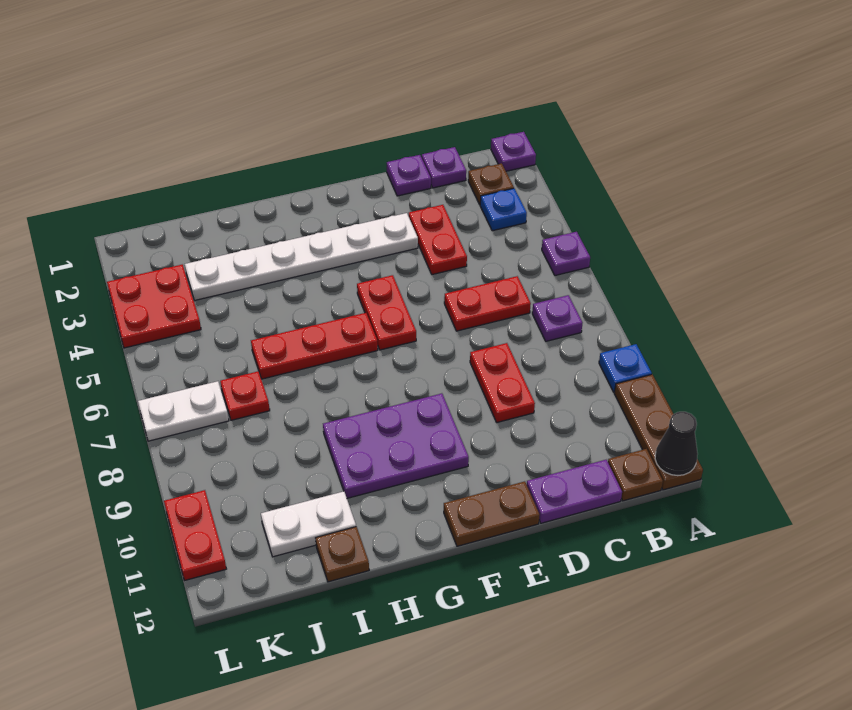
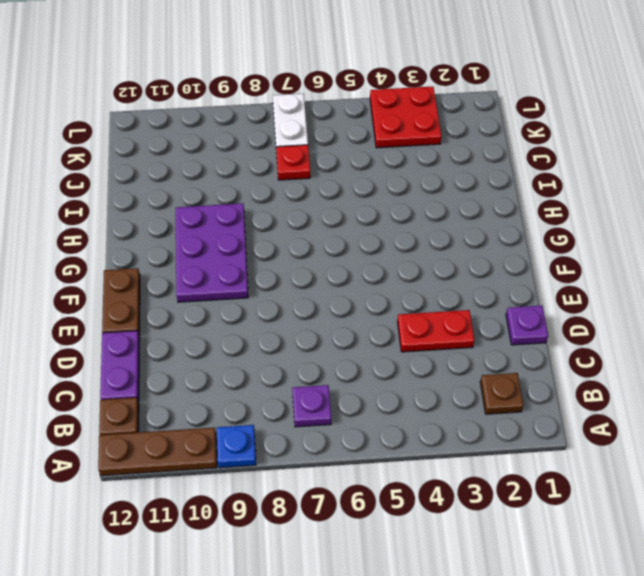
none -> purple 1x1 plate [491,132,536,171]
none -> purple 1x1 plate [542,232,590,275]
none -> blue 1x1 plate [480,188,527,231]

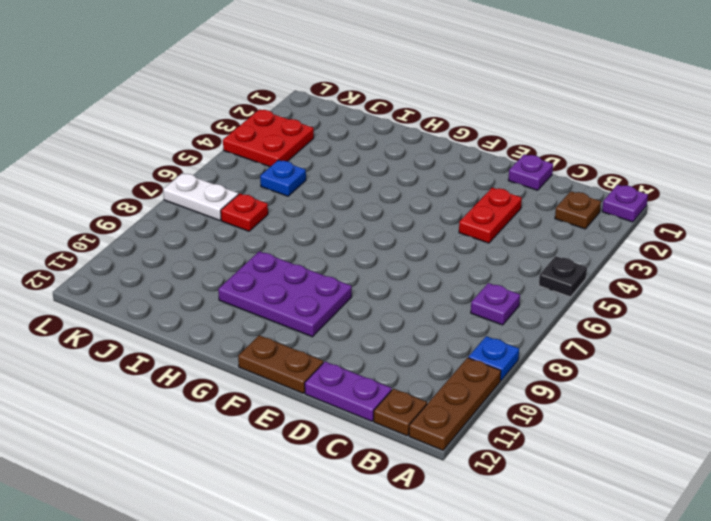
black 1x1 plate [539,256,587,297] -> purple 1x1 plate [542,232,590,275]
blue 1x1 plate [260,160,306,196] -> blue 1x1 plate moved to [480,188,527,231]
none -> purple 1x1 plate [422,147,466,188]
none -> red 1x2 plate [444,276,531,331]
none -> red 1x2 plate [470,343,535,422]

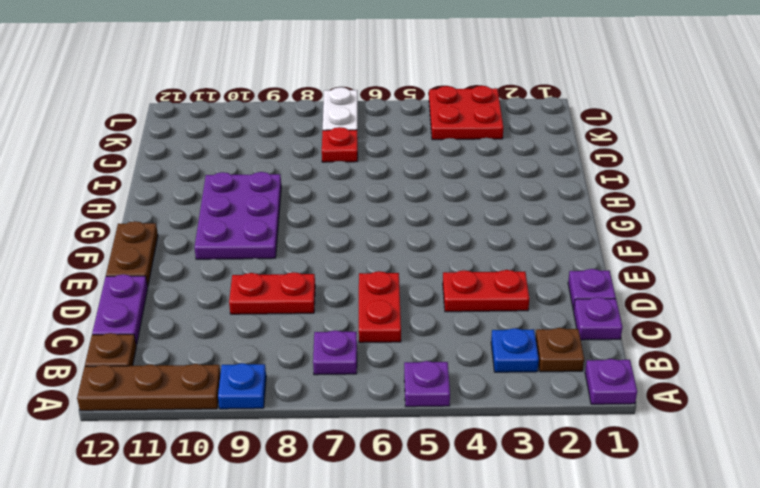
none -> white 1x6 plate [185,213,418,300]
none -> red 1x2 plate [357,275,416,350]
none -> red 1x3 plate [251,313,378,379]

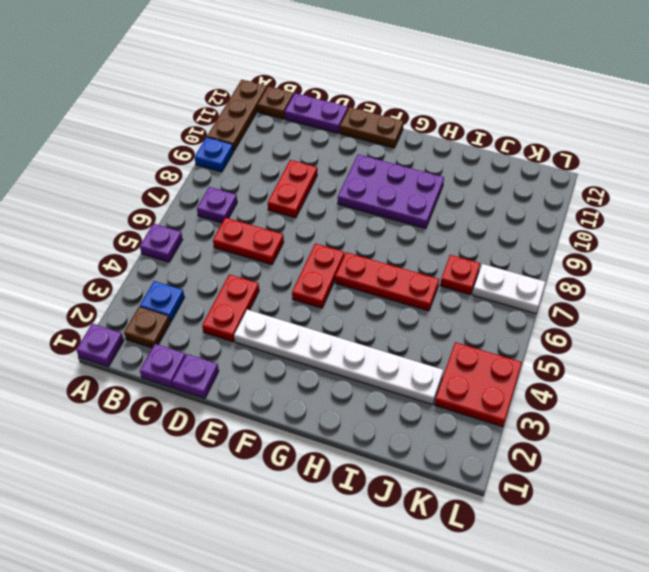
none -> white 1x2 plate [261,491,356,557]
none -> brown 1x1 plate [316,527,369,582]
none -> red 1x2 plate [164,490,226,580]

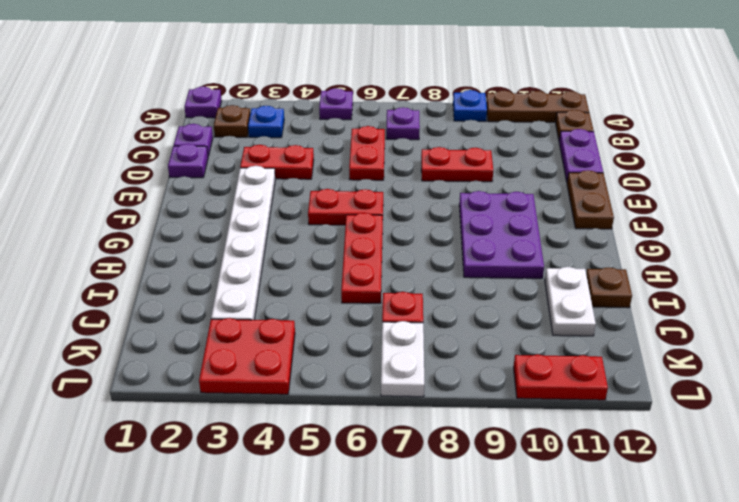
none -> black 1x1 cone [655,412,698,476]

